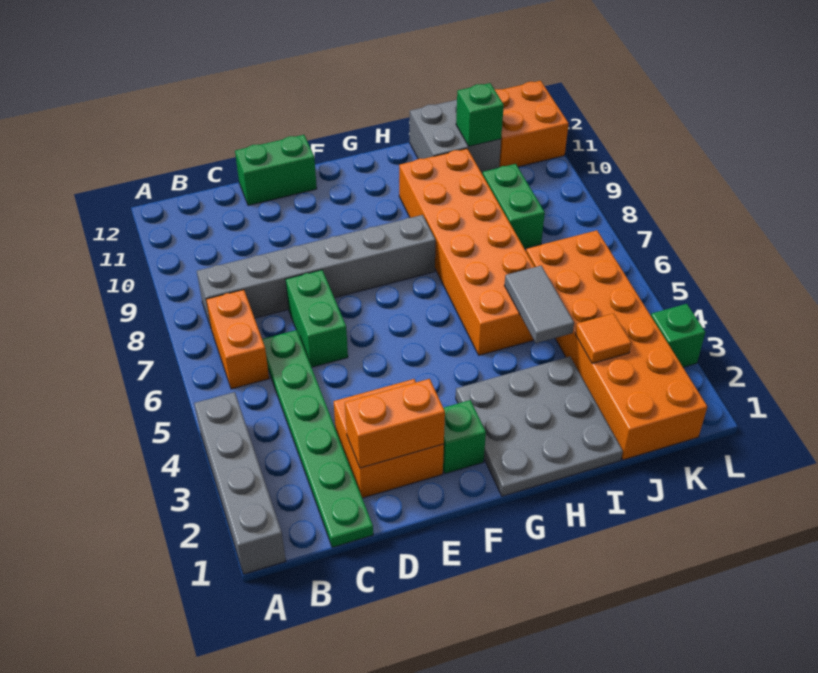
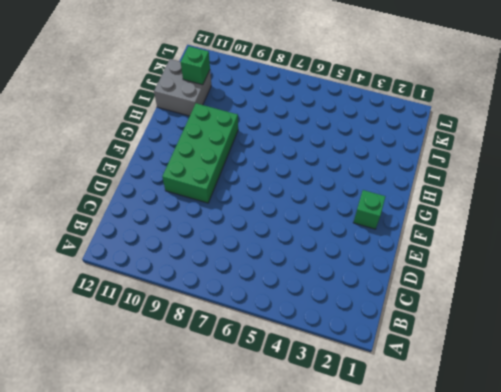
green 2x4 brick [162,103,238,203] -> orange 2x6 brick [399,149,535,355]
none -> grey 1x4 brick [194,392,286,574]
none -> orange 1x2 brick [206,290,269,389]
none -> grey 1x6 brick [197,215,436,327]

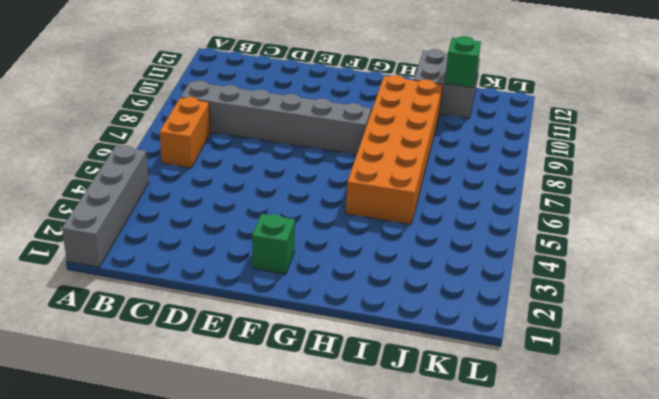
none -> green 1x6 plate [262,330,373,547]
none -> orange 2x2 brick [334,379,444,498]
none -> green 1x2 brick [285,270,348,367]

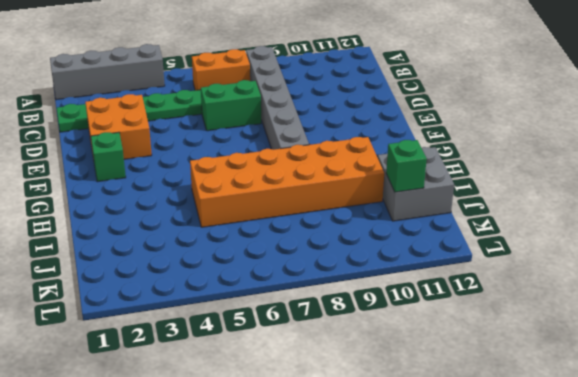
none -> green 1x2 brick [235,135,317,205]
none -> grey 3x3 plate [456,357,623,496]
none -> orange 2x6 brick [526,230,707,460]

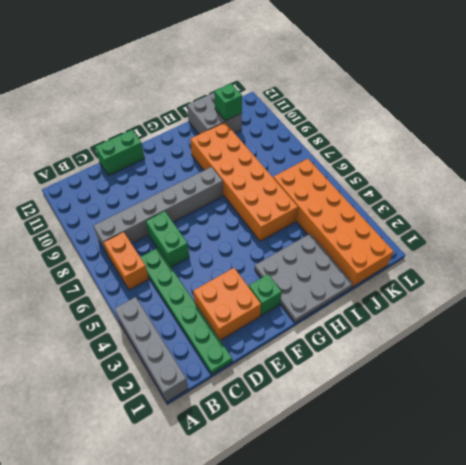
none -> green 1x2 brick [483,164,545,249]
none -> orange 2x2 brick [495,81,569,167]
none -> green 1x1 brick [651,304,705,367]

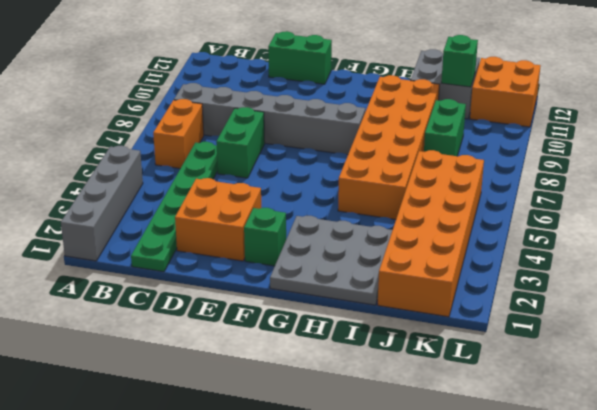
none -> green 1x1 brick [651,304,705,367]
none -> orange 1x2 brick [345,379,445,468]
none -> grey 1x2 tile [505,266,574,343]

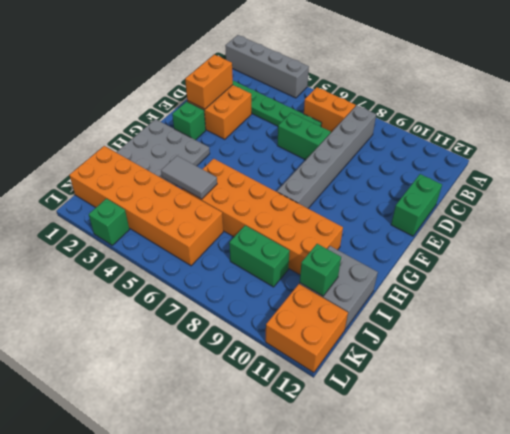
none -> orange 1x1 tile [575,313,631,363]

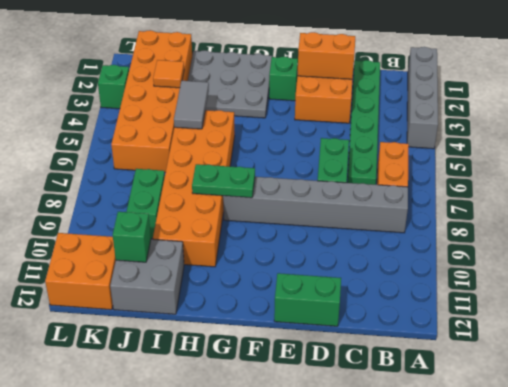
green 1x2 plate [192,164,255,198] -> none

